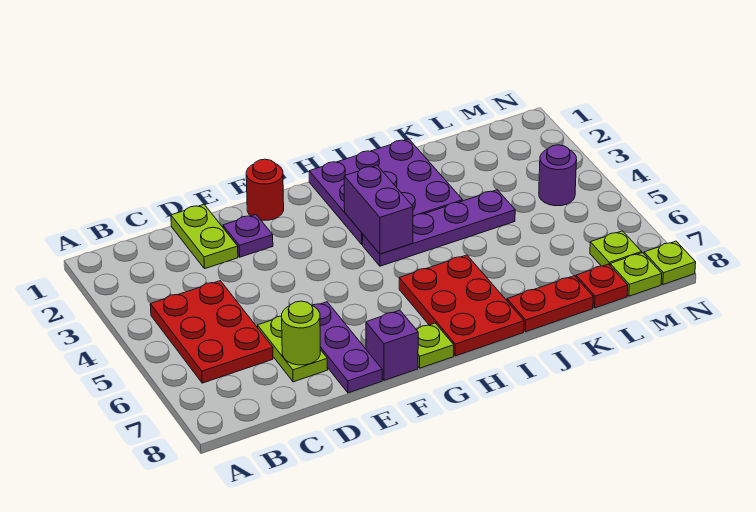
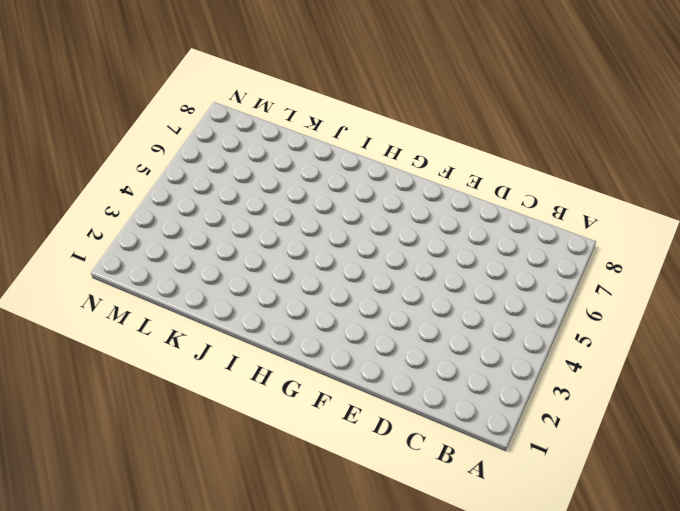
none -> red 2x3 plate [150,281,273,383]
none -> lime 1x2 plate [171,205,238,269]
none -> lime 1x2 plate [257,316,328,382]

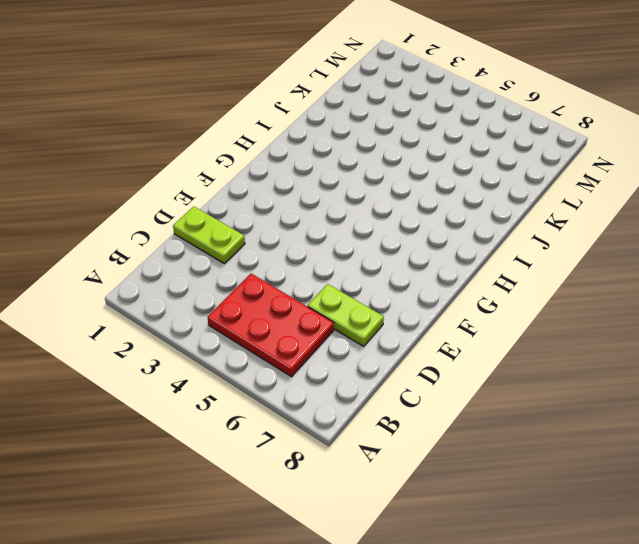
none -> purple 1x1 plate [223,214,273,257]
none -> purple 1x3 plate [312,302,382,393]
none -> red 1x1 round brick [246,159,284,220]

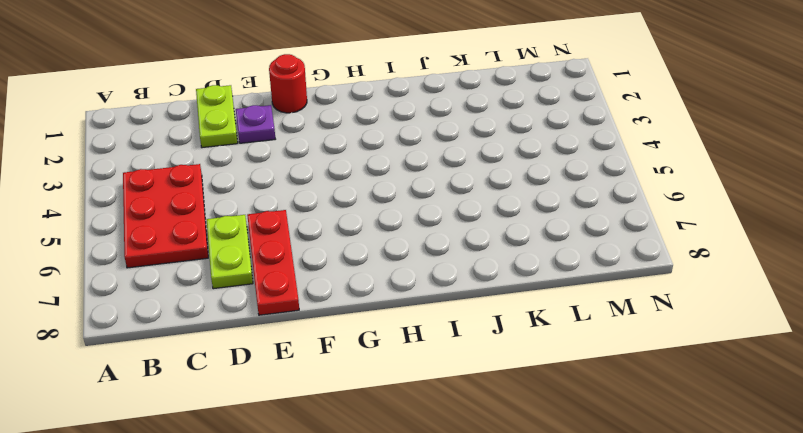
red 1x3 plate [247,210,299,315] -> purple 1x3 plate [312,302,382,393]
none -> purple 1x1 brick [366,310,418,380]
none -> lime 1x1 plate [416,323,454,368]
none -> purple 3x3 plate [309,139,463,244]

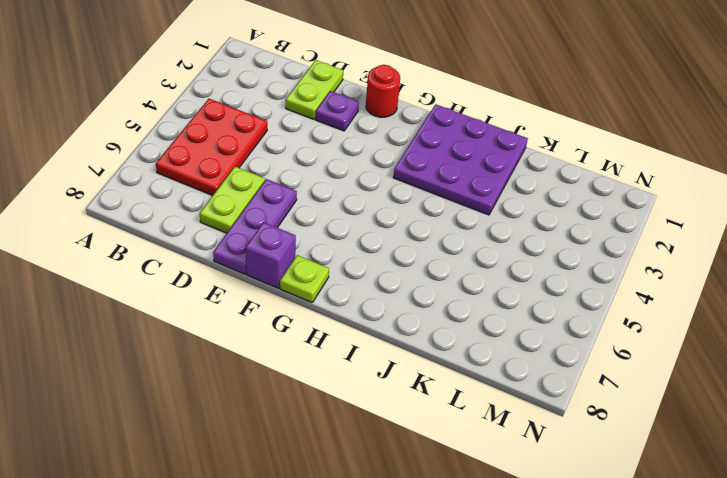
none -> purple 1x4 plate [363,190,515,266]
none -> red 2x3 plate [399,255,524,356]
none -> red 1x2 plate [507,276,593,332]

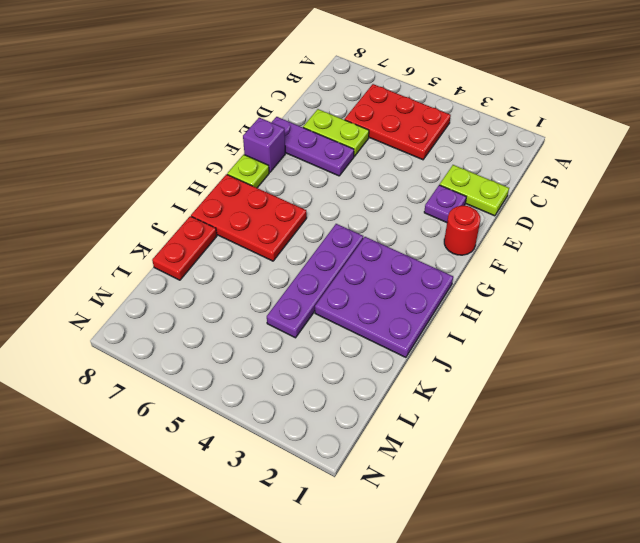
none -> red 1x1 plate [576,264,628,308]
none -> purple 1x1 round brick [539,145,577,206]
none -> lime 1x1 plate [590,231,642,266]

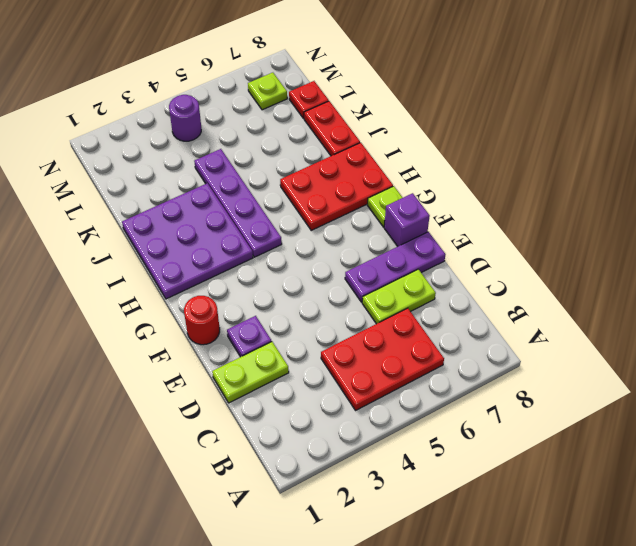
none -> lime 1x1 plate [610,253,662,296]
none -> lime 1x1 plate [644,241,696,284]
none -> lime 1x1 round brick [282,301,320,365]

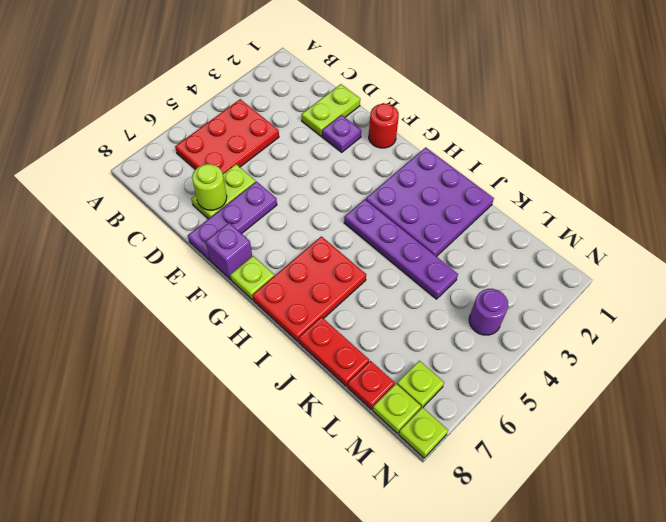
none -> purple 1x2 brick [344,165,413,254]

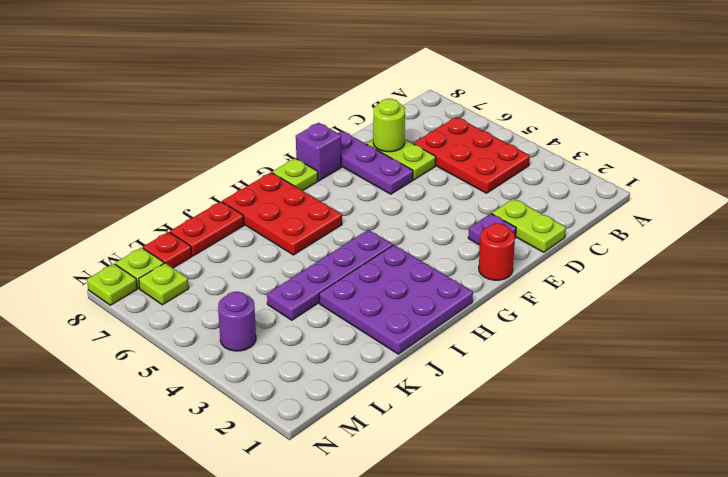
none -> purple 1x2 brick [344,165,413,254]

